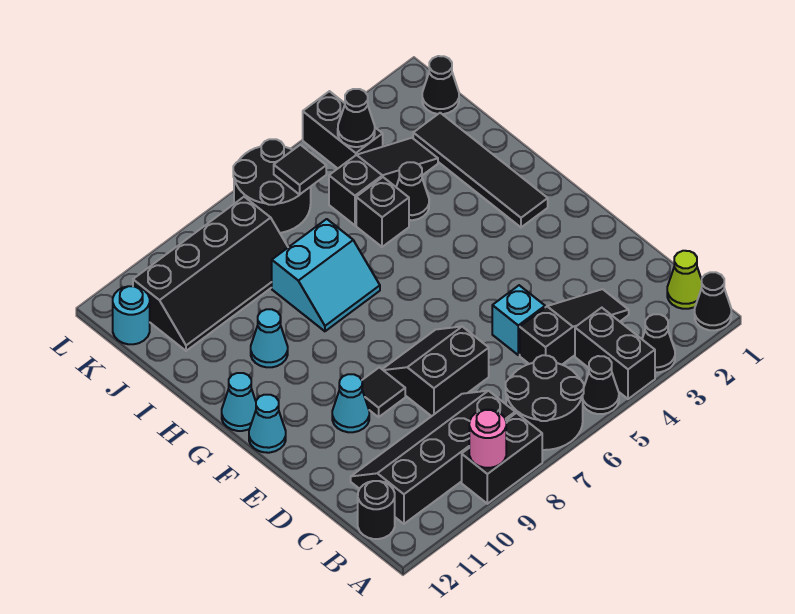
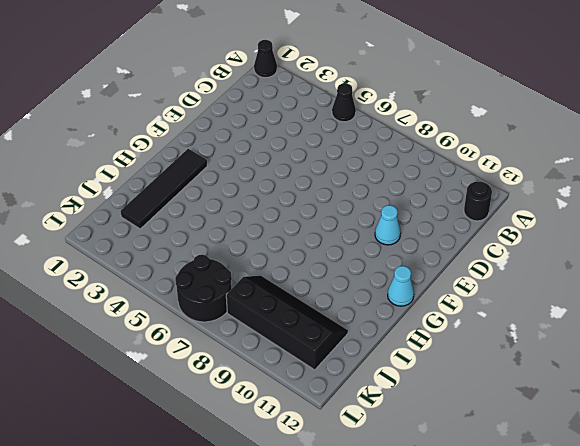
none -> black 1x1 cone [642,314,675,372]
none -> black 1x2 brick [575,308,655,399]
none -> black 2x2 round brick [506,355,584,450]
none -> black 1x2 brick [462,413,542,504]

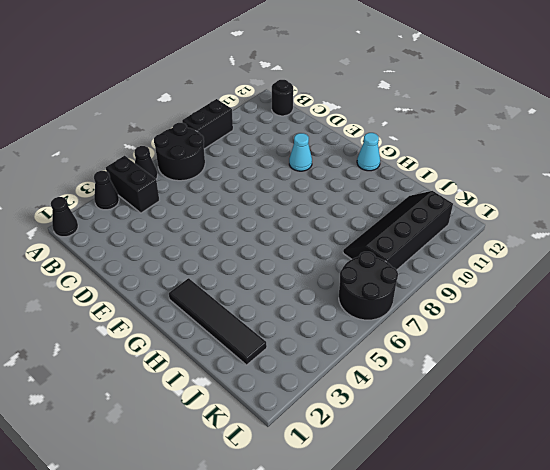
none -> lime 1x1 cone [667,251,702,309]
none -> black 2x4 slope [351,391,515,524]
none -> black 1x3 slope [520,289,629,365]
none -> cyan 1x1 brick [492,285,545,355]

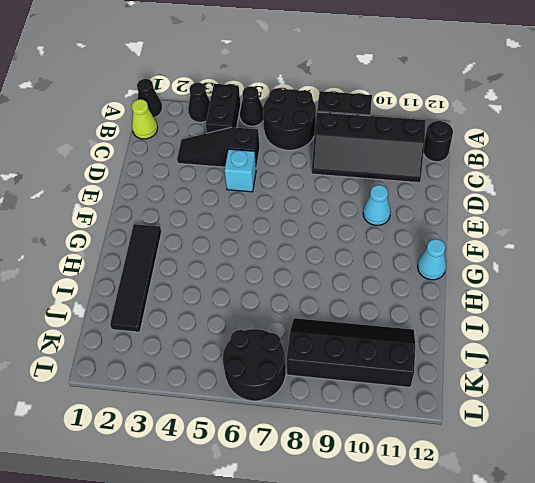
none -> black 2x2 slope [382,327,489,416]
none -> black 1x1 tile [362,367,405,417]
none -> cyan 1x1 cone [249,395,286,453]
none -> cyan 2x2 slope [272,219,380,331]

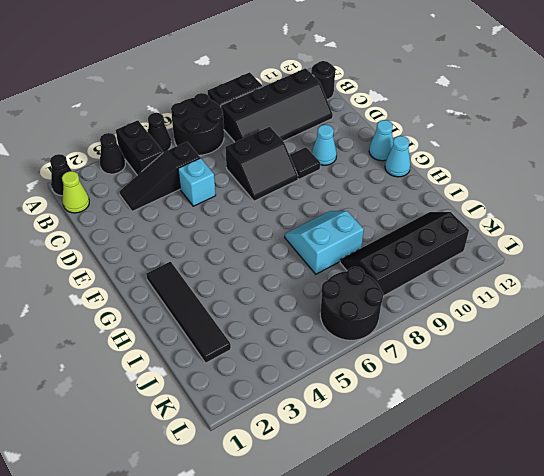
none -> cyan 1x1 cone [251,309,288,367]
none -> black 1x1 cone [396,162,429,220]
none -> black 1x1 brick [356,177,409,247]
none -> black 1x3 slope [329,138,438,225]

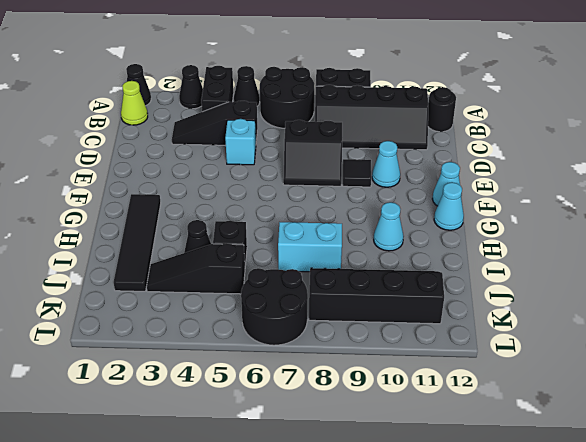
none -> black 1x1 cone [422,56,459,114]
none -> black 1x2 brick [303,91,383,168]
none -> cyan 1x1 round brick [113,286,150,344]
none -> pink 1x1 round brick [469,410,506,468]

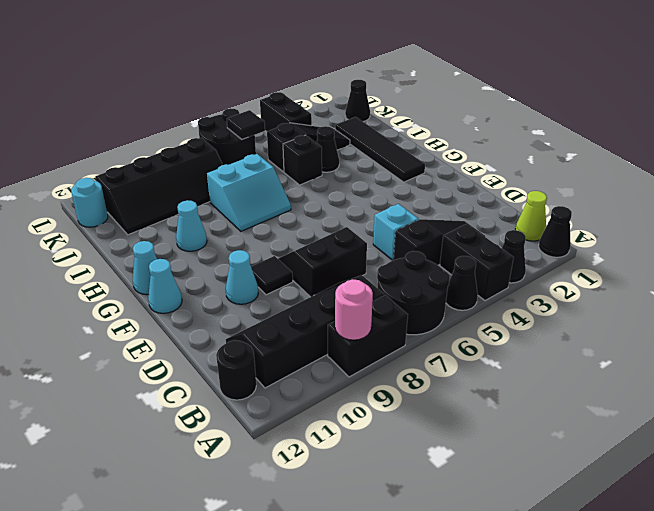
none -> black 1x1 cone [338,89,375,147]

